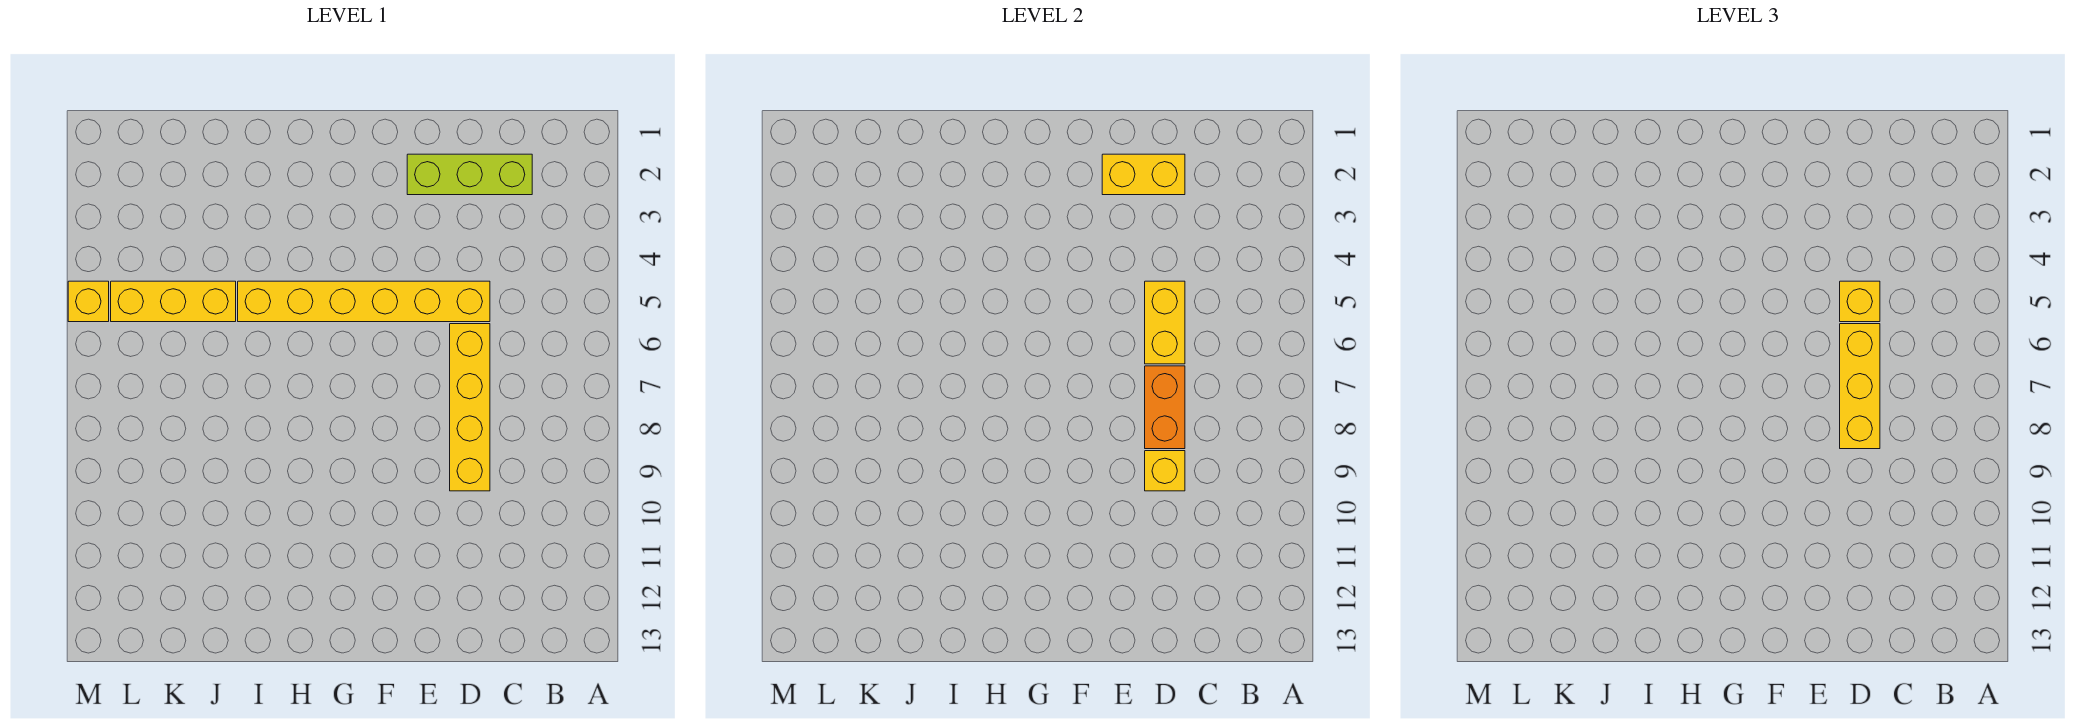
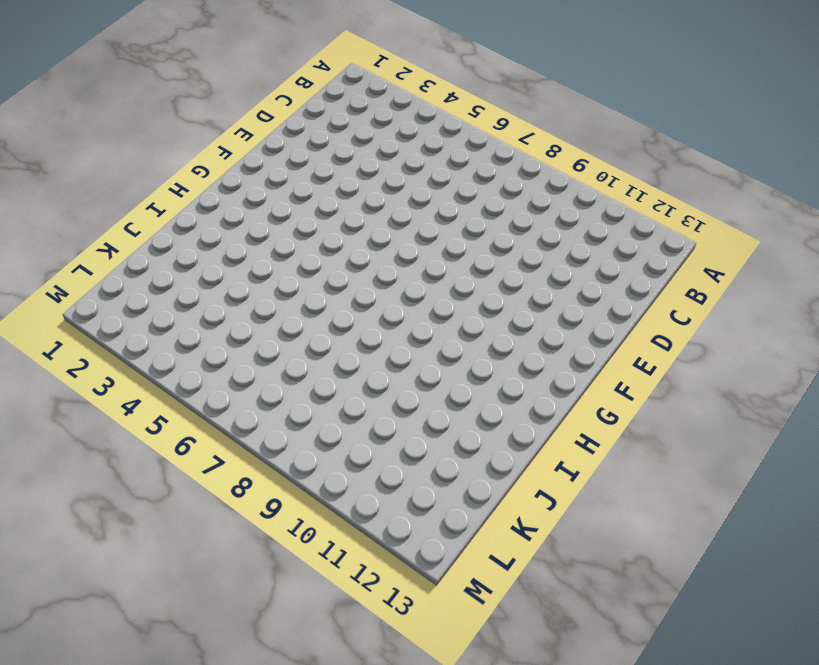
none -> lime 1x3 brick [407,154,532,195]
none -> yellow 1x6 brick [238,281,490,322]

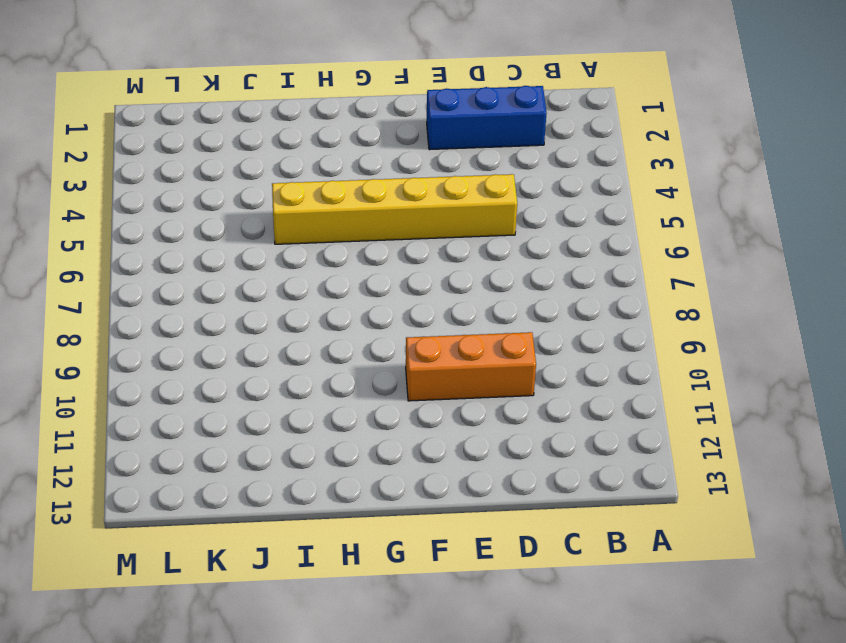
blue 1x3 brick [427,86,547,150] -> lime 1x3 brick [407,154,532,195]
orange 1x3 brick [406,332,536,401] -> none
none -> yellow 1x4 brick [450,324,490,491]
none -> yellow 1x3 brick [111,281,236,322]

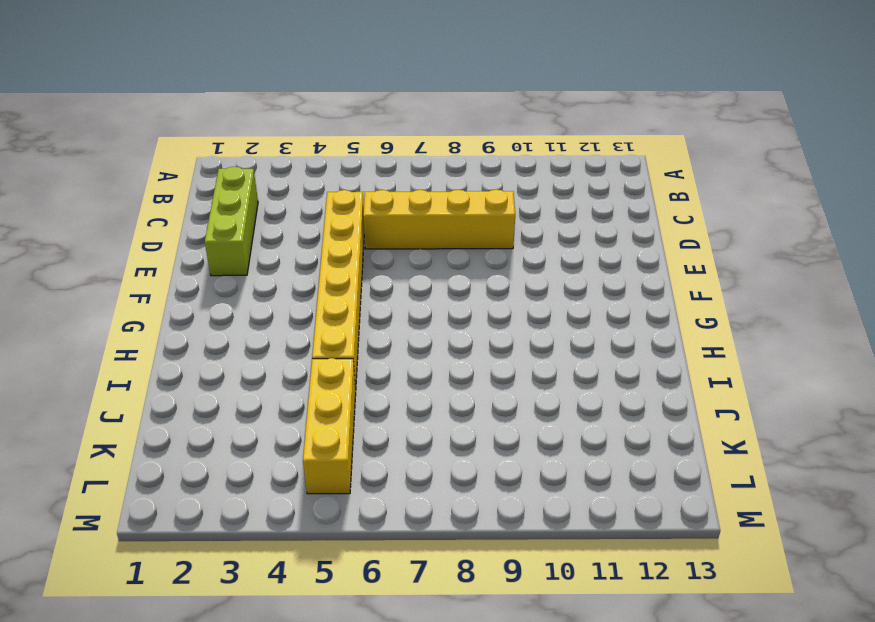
none -> yellow 1x1 brick [68,281,109,322]
none -> yellow 1x2 brick [1102,154,1185,195]

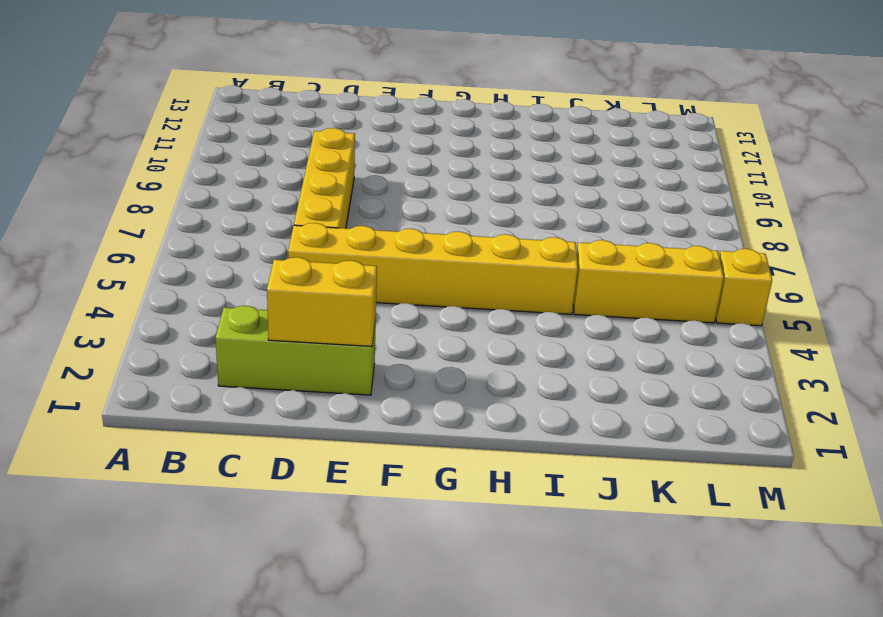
none -> yellow 1x2 brick [1145,281,1185,364]
none -> orange 1x2 brick [1145,366,1185,449]

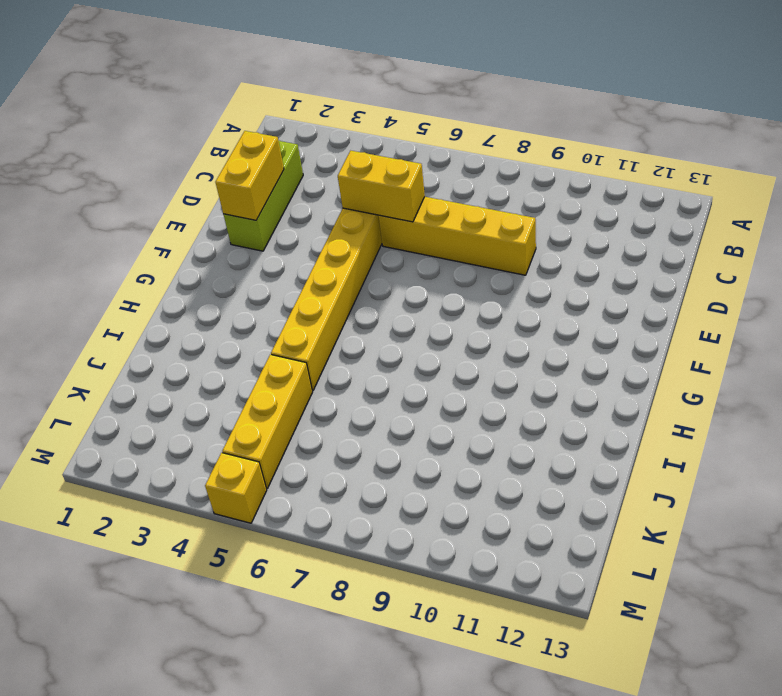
none -> orange 1x2 brick [1145,366,1185,449]
none -> yellow 1x1 brick [1145,451,1185,491]

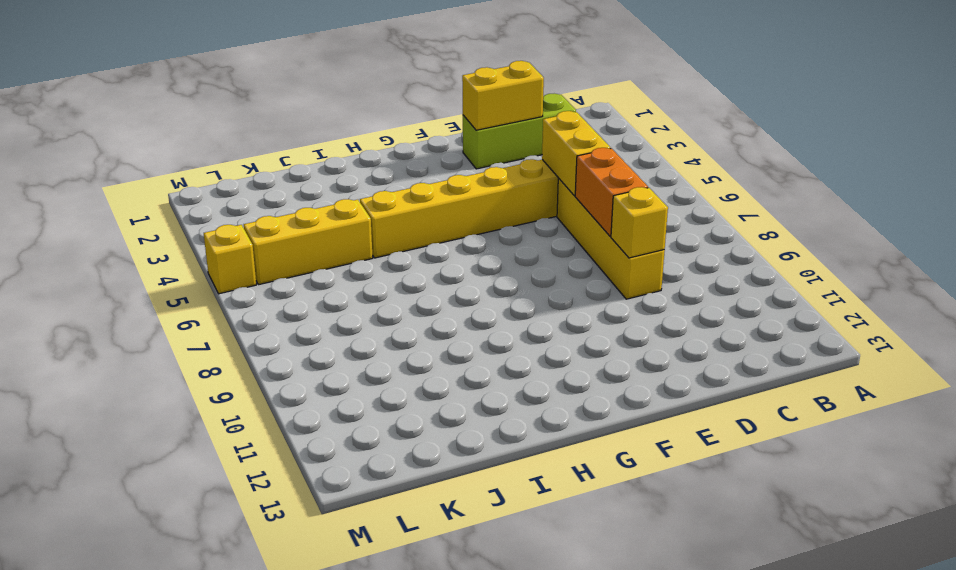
none -> yellow 1x1 brick [1840,281,1880,322]
none -> yellow 1x3 brick [1840,324,1880,449]

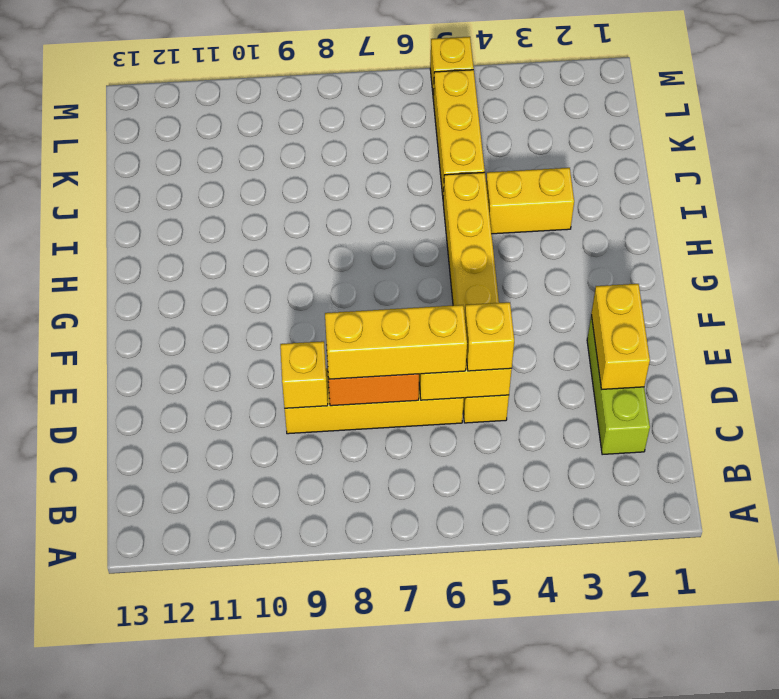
yellow 1x2 brick [486,168,574,234] -> none

